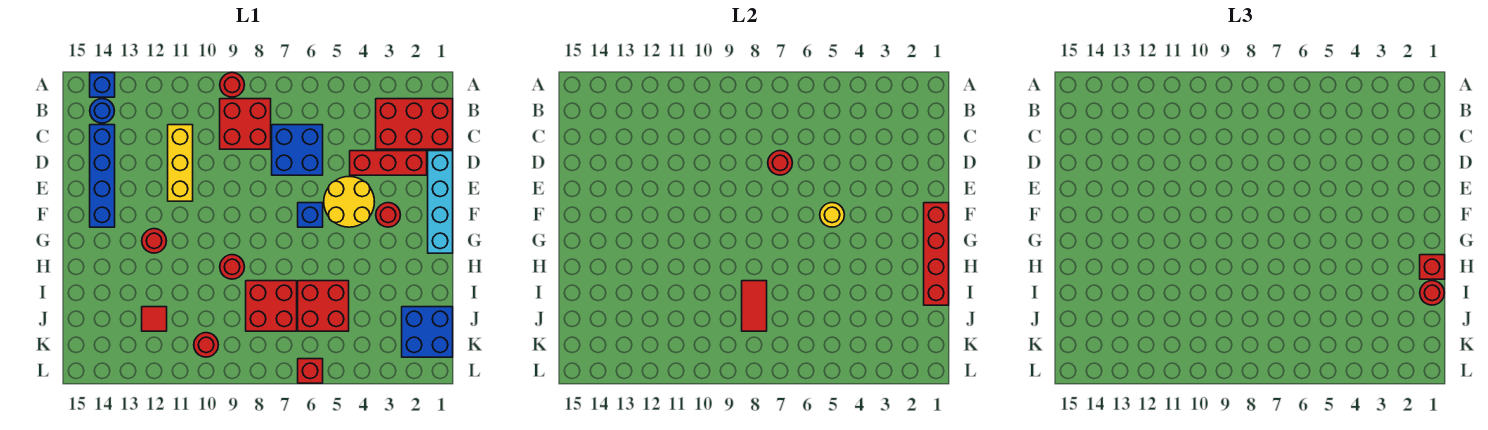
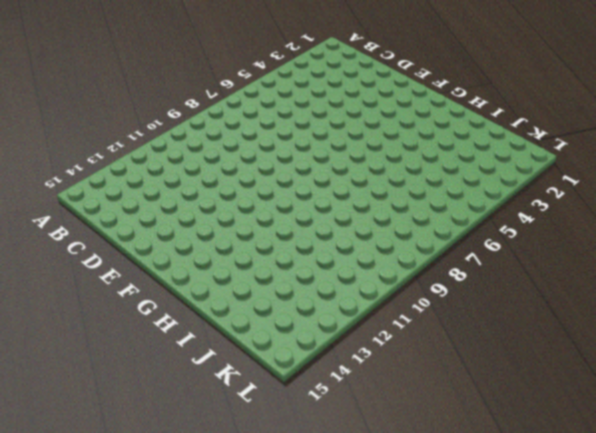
none -> red 1x1 round brick [220,73,244,97]
none -> blue 1x1 brick [90,73,115,97]
none -> red 2x3 brick [376,99,453,149]

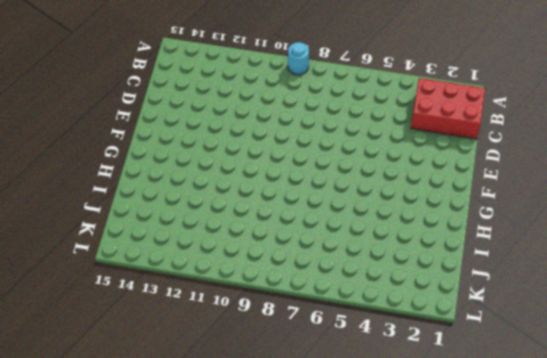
cyan 1x1 round brick [288,42,309,75] -> red 1x1 round brick [220,73,244,97]
none -> blue 1x1 brick [90,73,115,97]
none -> red 2x2 brick [220,99,271,149]
none -> blue 1x1 round brick [90,99,114,123]

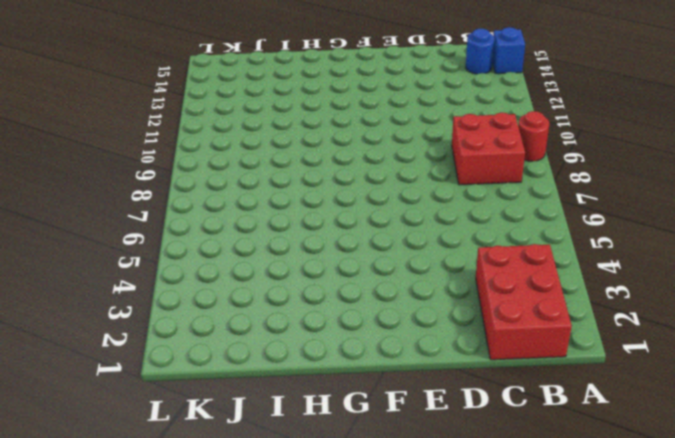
none -> blue 2x2 brick [272,125,323,175]
none -> yellow 1x3 brick [168,125,193,201]
none -> blue 1x4 brick [90,125,115,227]

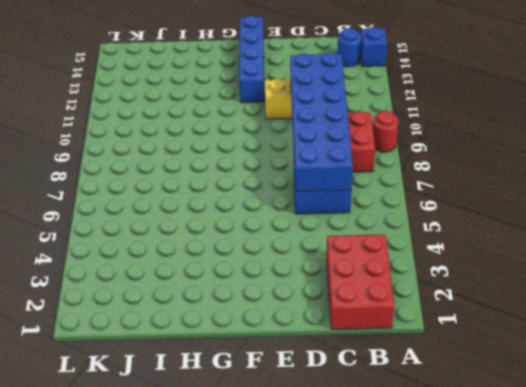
blue 2x6 brick [290,53,353,191] -> red 1x1 round brick [768,151,792,175]
blue 1x4 brick [239,16,265,103] -> blue 1x4 brick turned to [90,125,115,227]
none -> cyan 1x4 brick [428,151,453,253]
none -> red 1x3 brick [350,151,427,175]
none -> yellow 2x2 round brick [324,177,374,227]

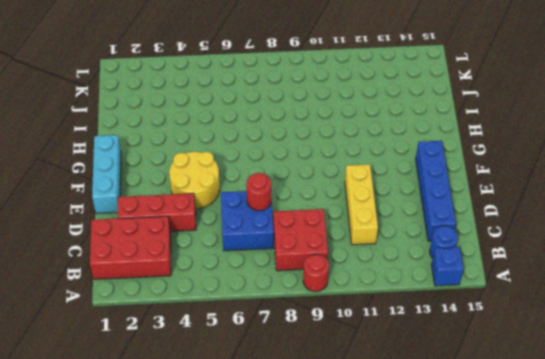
cyan 1x3 brick [92,135,121,214] -> cyan 1x4 brick [428,151,453,253]
none -> red 1x1 round brick [376,203,400,227]
none -> blue 1x1 brick [298,203,323,227]
none -> red 1x1 round brick [142,229,166,253]

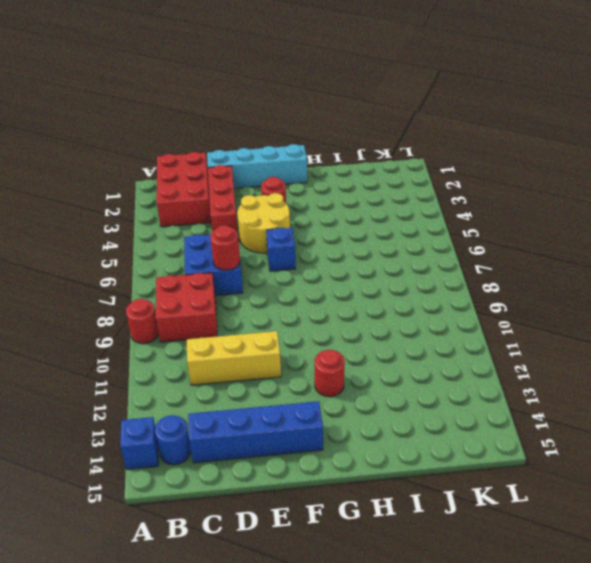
none -> red 1x1 round brick [220,255,244,279]
none -> red 2x2 brick [298,281,349,331]
none -> red 2x2 brick [246,281,297,331]

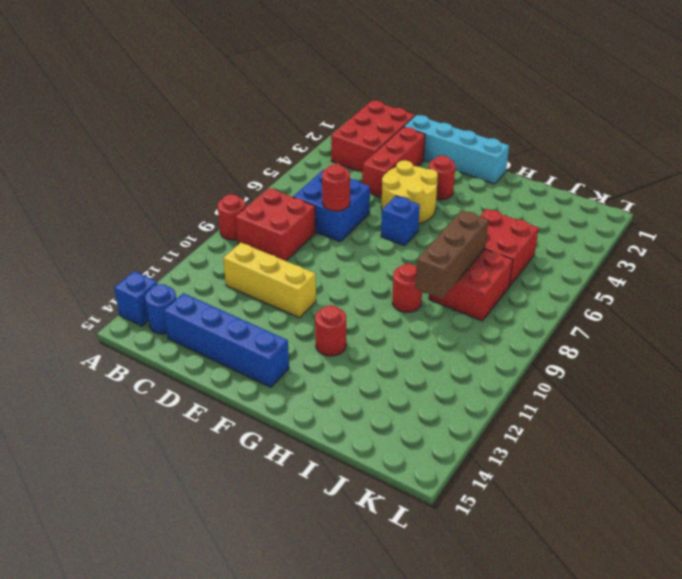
brown 1x3 brick [415,210,488,299] -> red 1x2 tile [742,281,767,331]
none -> blue 2x2 brick [402,307,453,357]
none -> red 1x1 tile [142,307,167,331]
none -> red 1x1 round brick [194,333,218,357]

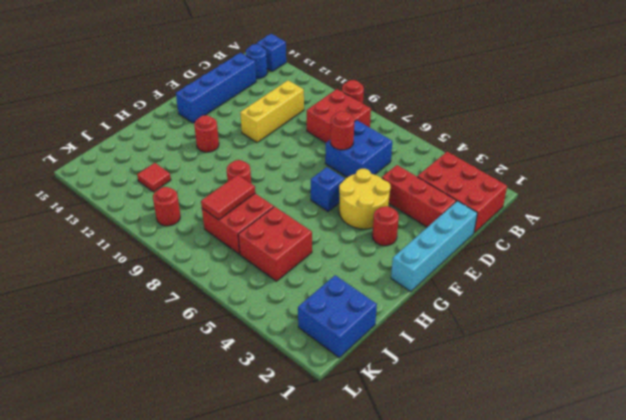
none -> red 1x1 brick [298,359,323,383]
none -> red 1x4 brick [924,203,949,305]
none -> yellow 1x1 round brick [820,203,844,227]

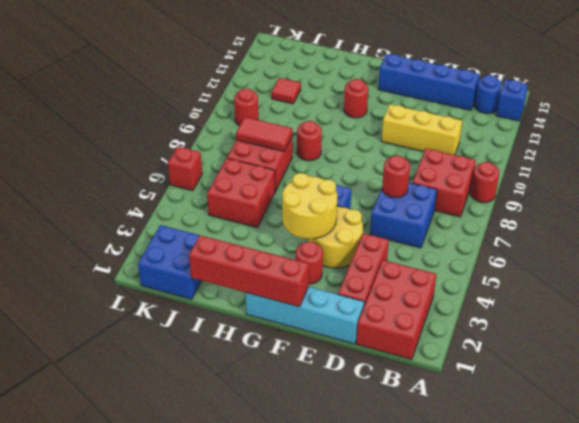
yellow 2x2 round brick [282,173,337,239] -> yellow 1x1 round brick [820,203,844,227]
none -> red 1x1 brick [1420,255,1445,279]
none -> red 1x1 round brick [1420,281,1444,305]

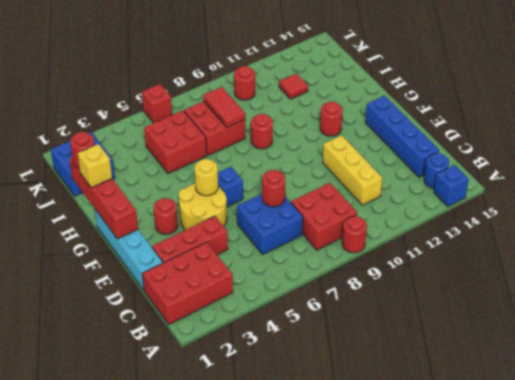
yellow 1x1 brick [78,144,112,188] -> red 1x1 brick [1420,255,1445,279]

